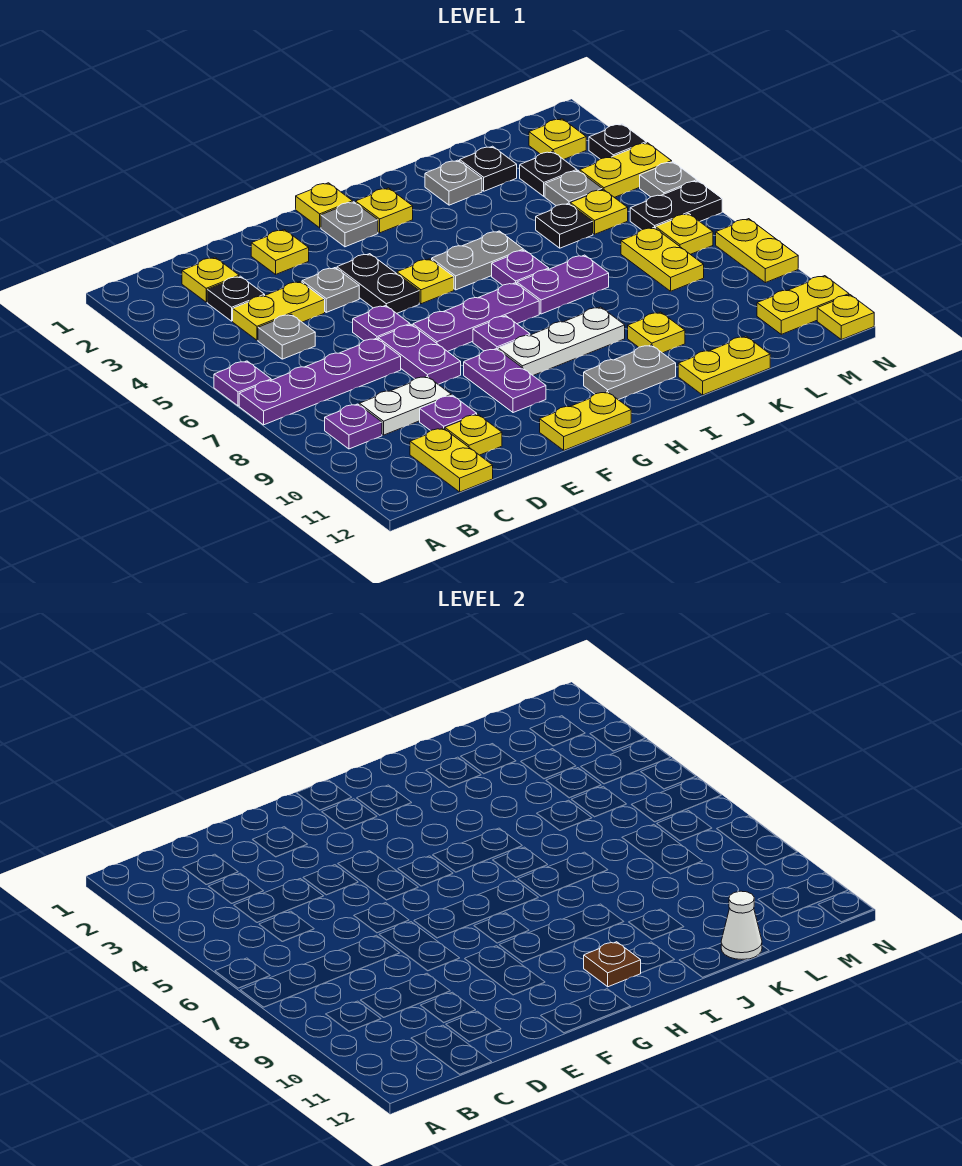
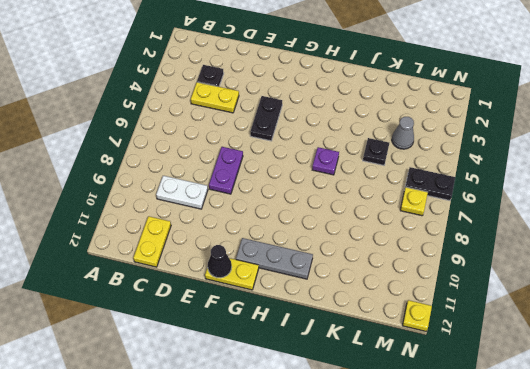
black 1x1 cone [208,245,232,278] -> none
grey 1x3 plate [236,238,313,279] -> grey 1x2 plate [584,345,676,400]
grey 1x1 cone [392,117,414,149] -> grey 1x1 plate [545,171,602,206]
none -> purple 1x1 plate [214,361,271,406]
none -> purple 1x4 plate [239,338,401,425]
none -> purple 1x1 plate [325,404,382,449]
none -> yellow 1x1 plate [182,257,239,302]

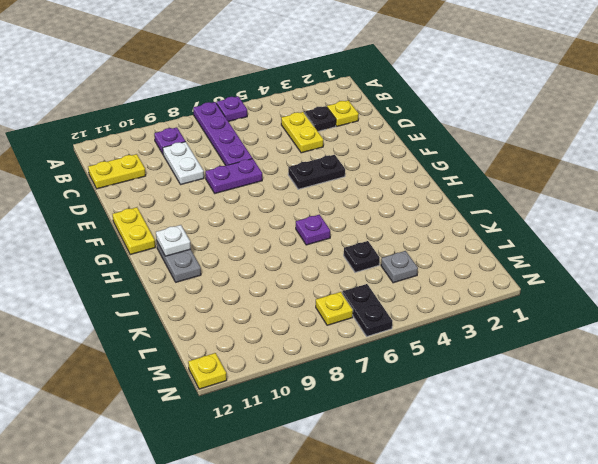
white 1x1 plate [156,225,191,256] -> brown 1x1 plate [584,942,641,987]
none -> grey 1x1 plate [258,314,315,359]
none -> purple 1x1 plate [420,395,477,431]
none -> yellow 1x1 plate [445,414,502,455]
none -> yellow 1x1 plate [251,230,309,274]

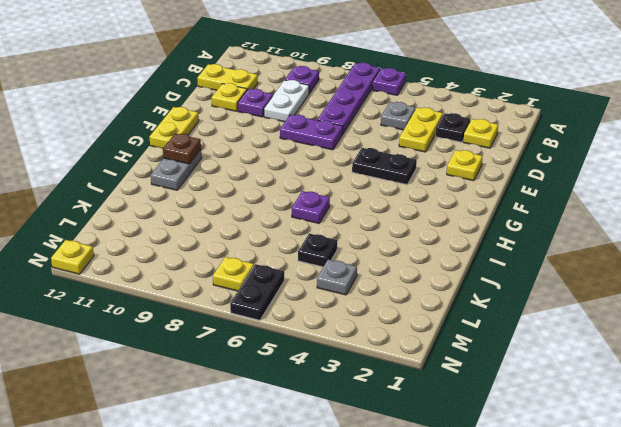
none -> grey 1x1 plate [302,268,359,312]
none -> purple 1x1 plate [353,306,410,341]
none -> purple 1x3 plate [413,283,539,352]
none -> purple 1x2 plate [464,349,546,413]

